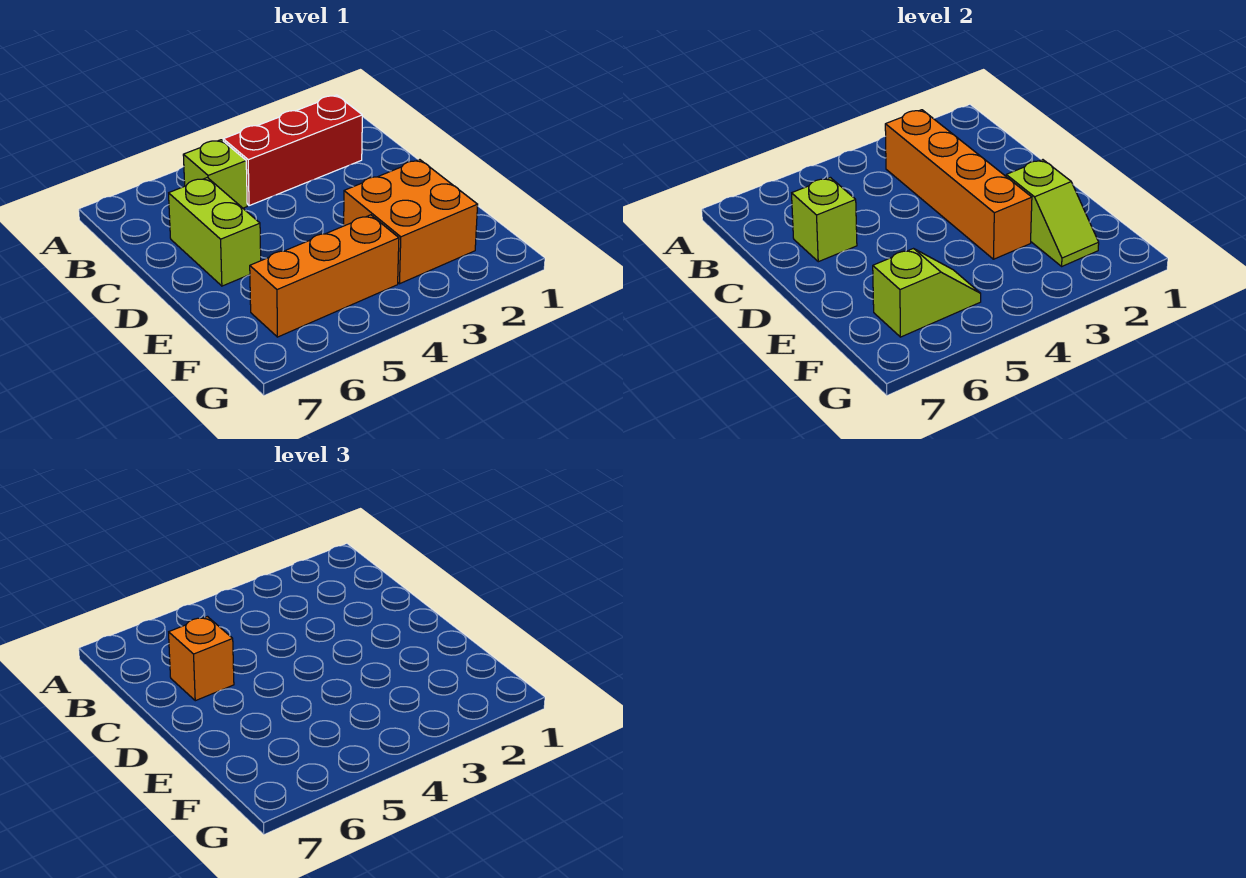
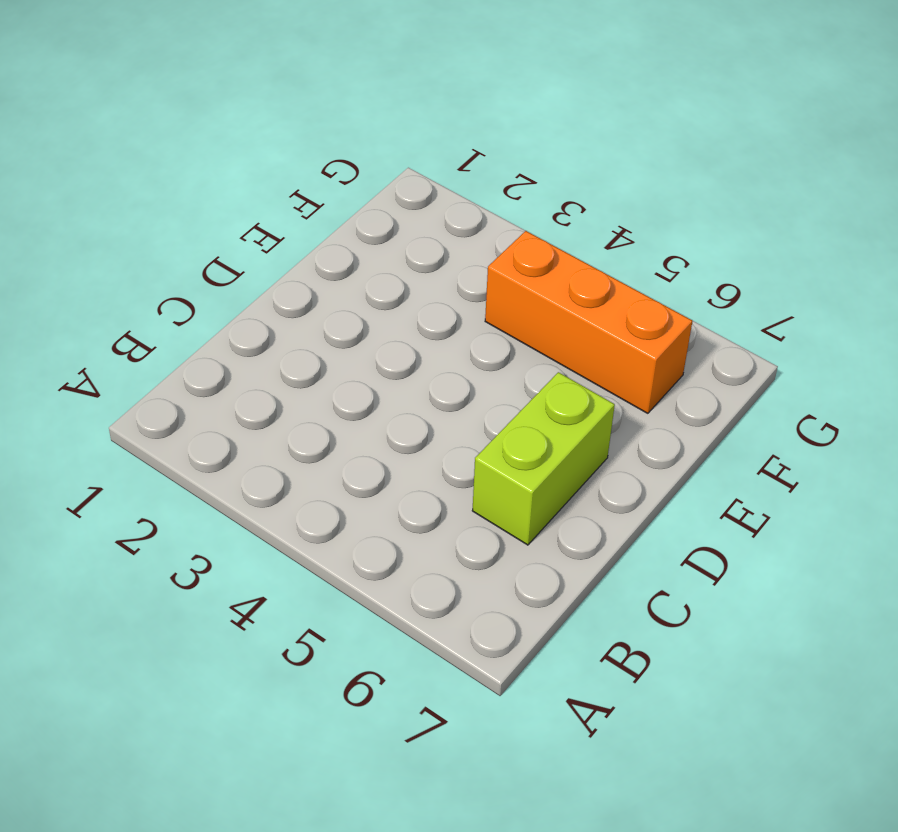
none -> red 1x3 brick [223,95,362,206]
none -> lime 1x1 brick [183,140,247,208]

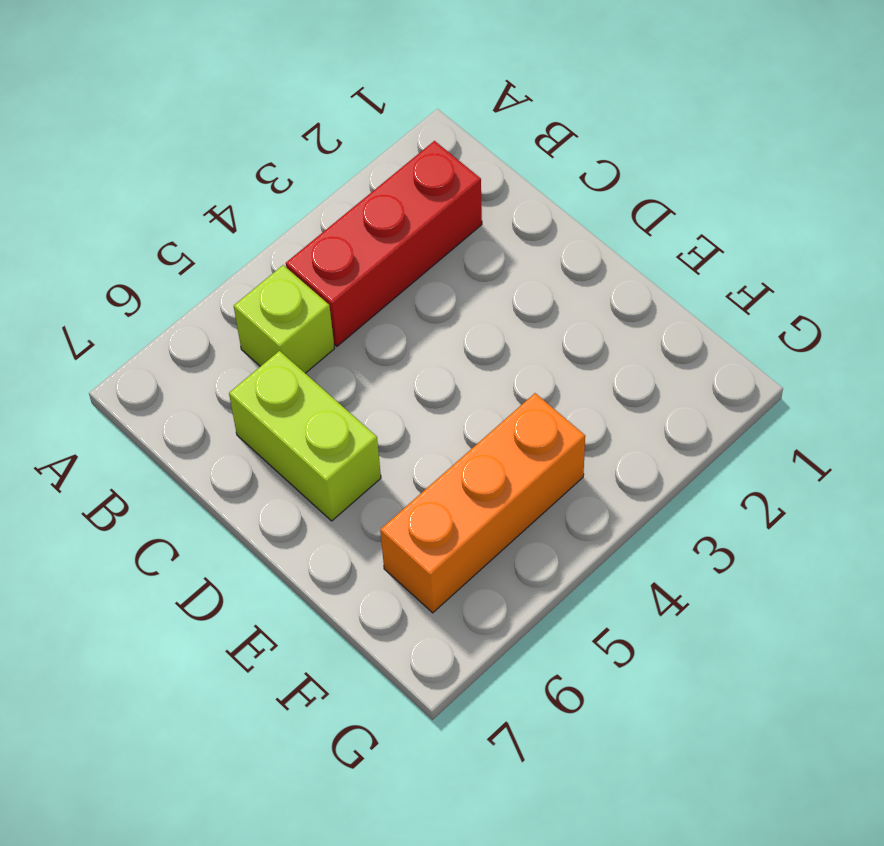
none -> orange 2x2 brick [344,160,478,284]
none -> orange 1x4 brick [885,110,1032,259]

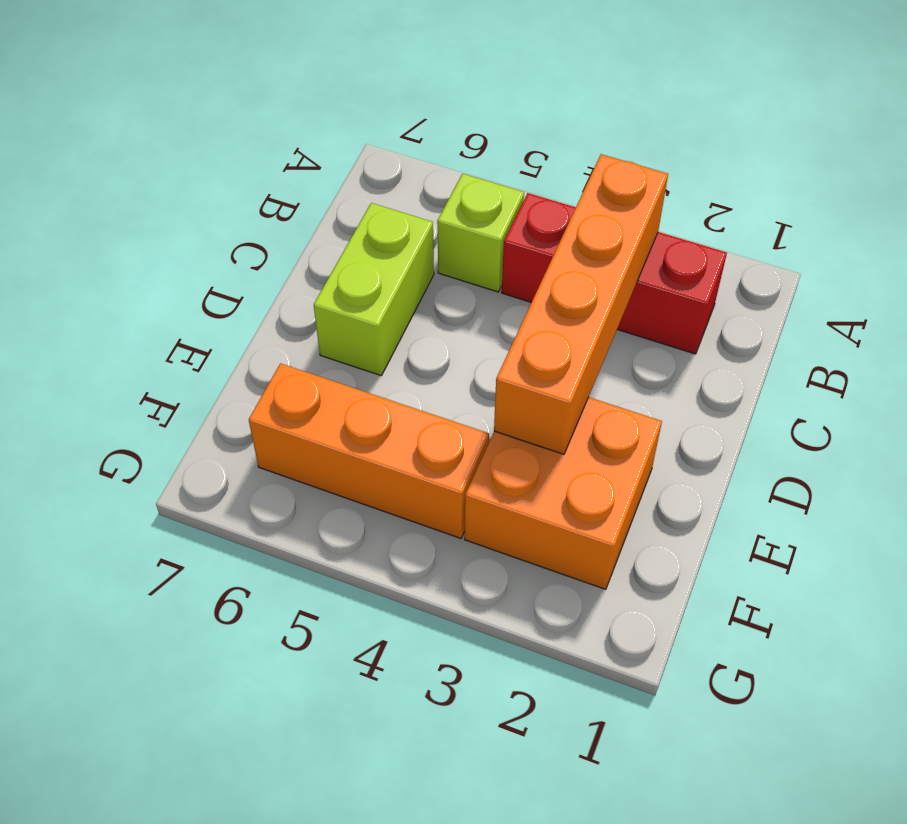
none -> lime 1x1 brick [792,178,857,262]
none -> lime 1x2 slope [1006,160,1099,266]

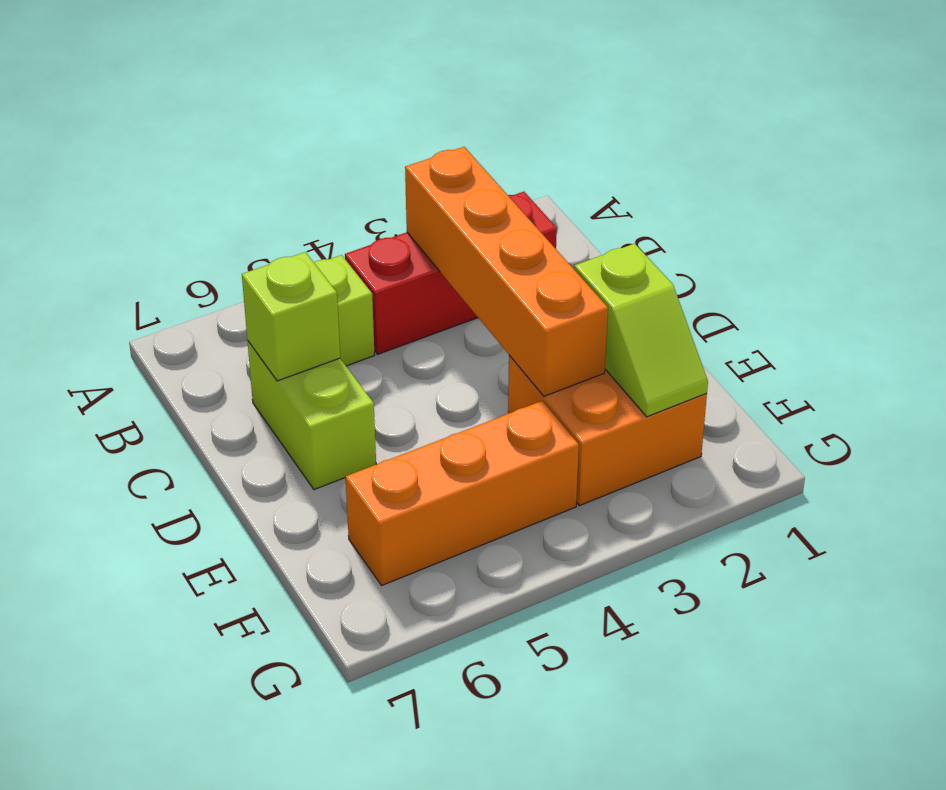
none -> lime 1x2 slope [873,249,981,337]
none -> orange 1x1 brick [169,617,234,701]

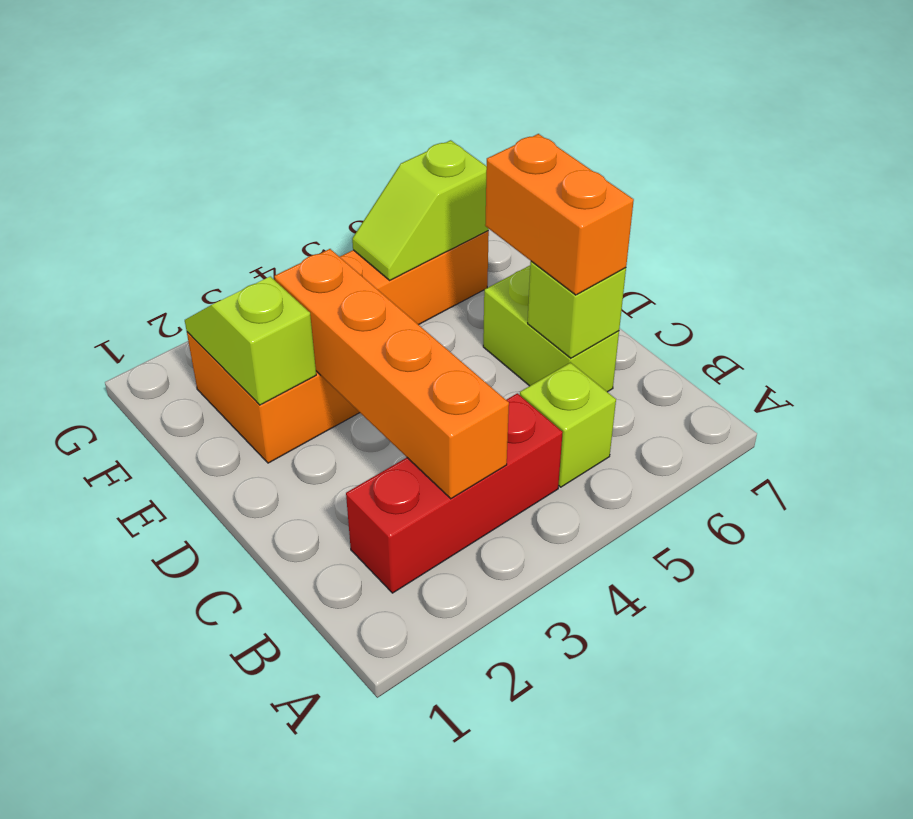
orange 1x2 brick [485,134,634,295] -> orange 1x1 brick [169,617,234,701]

